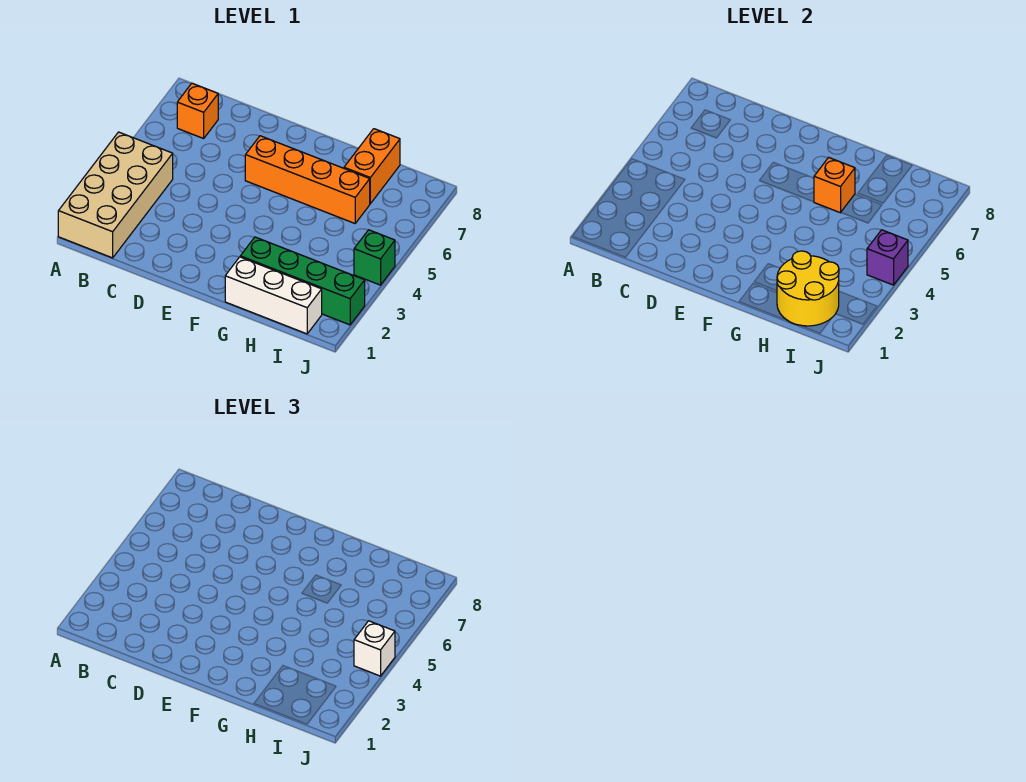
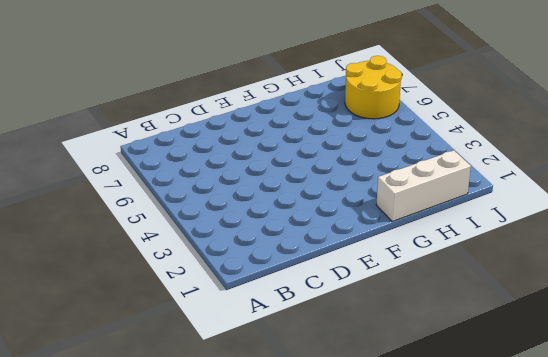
yellow 2x2 round brick [345,56,402,119] -> yellow 2x2 round brick moved to [777,251,839,326]
none -> tan 2x4 brick [58,132,173,258]
none -> orange 1x1 brick [177,83,218,138]

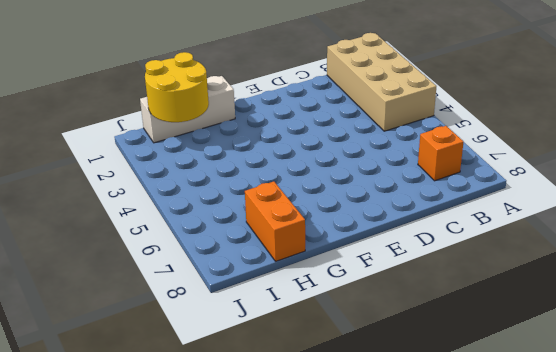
none -> orange 1x4 brick [245,136,370,223]
none -> green 1x4 brick [240,237,365,325]

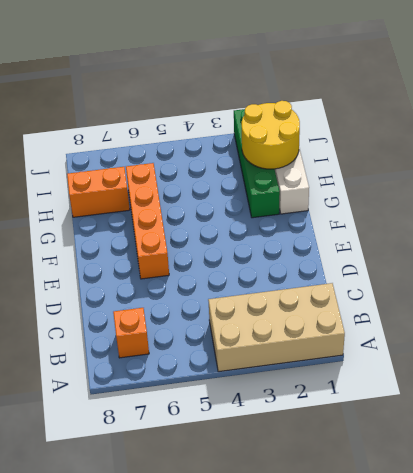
none -> green 1x1 brick [354,230,395,285]
none -> orange 1x1 brick [814,157,855,213]

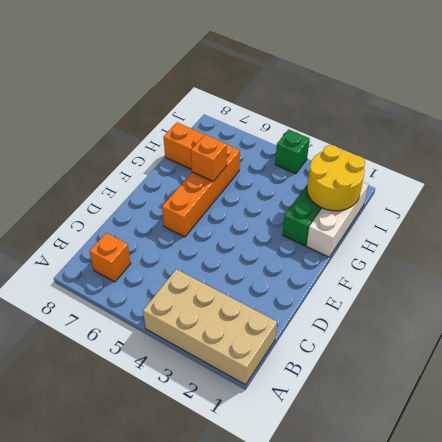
none -> purple 1x1 brick [867,230,908,285]
none -> white 1x1 brick [354,621,395,676]

